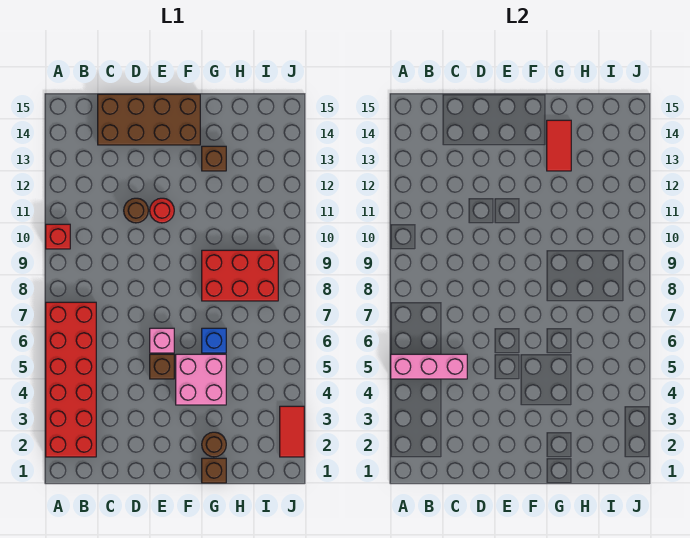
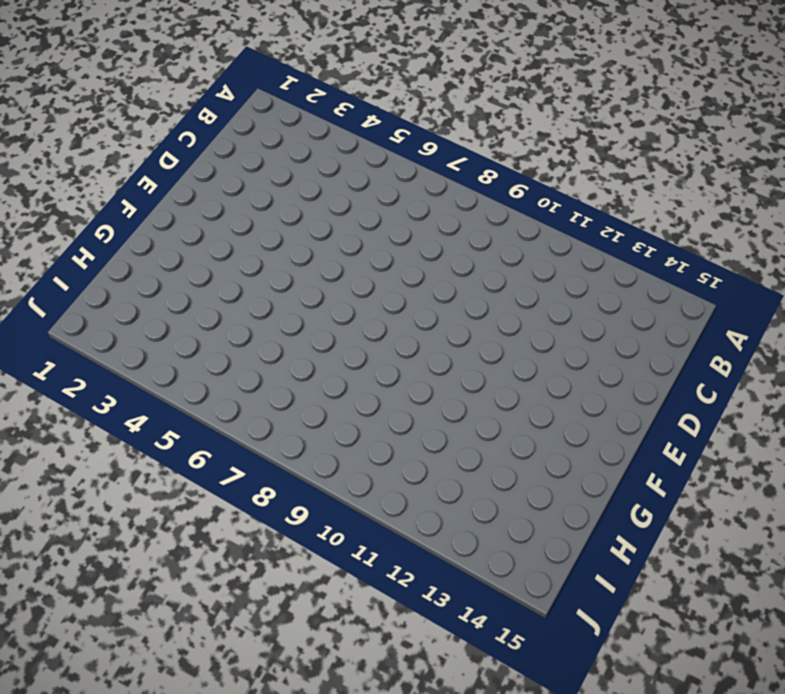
none -> red 2x6 brick [46,302,96,457]
none -> red 1x1 brick [46,224,70,249]
none -> brown 2x4 brick [98,94,200,145]

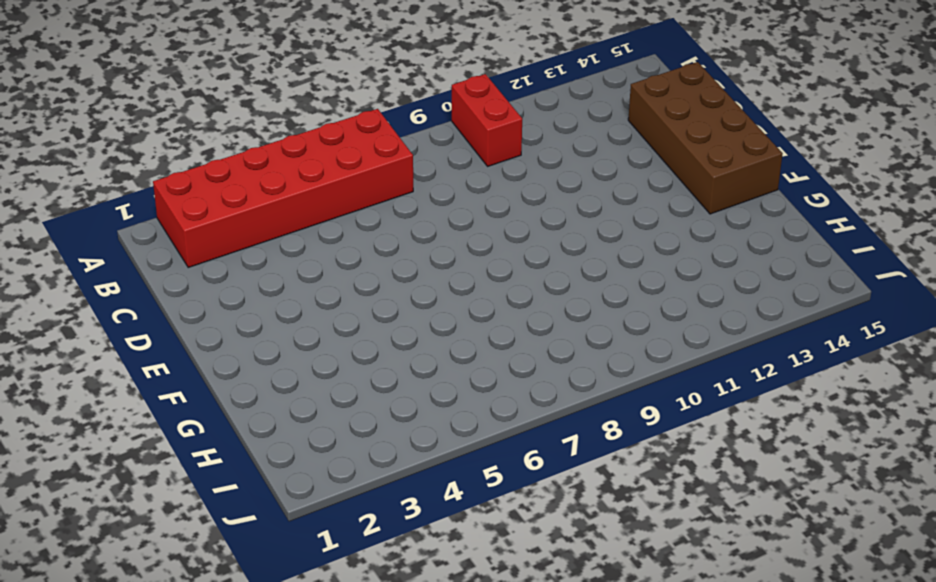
red 1x2 brick [452,74,522,166] -> red 1x1 brick [46,224,70,249]
none -> brown 1x1 round brick [124,198,148,223]
none -> brown 1x1 brick [150,354,174,379]
none -> pink 1x1 brick [150,328,174,353]

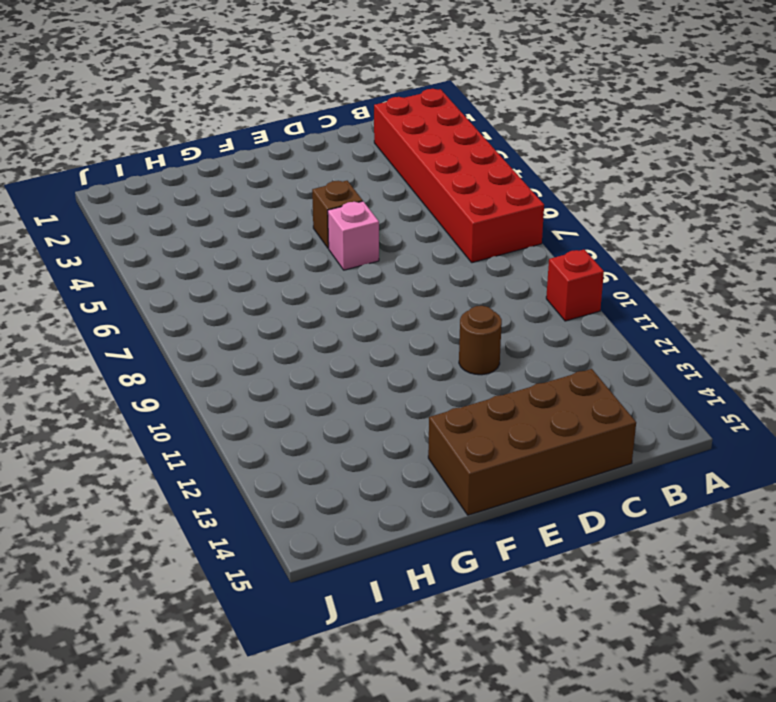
none -> red 1x1 round brick [150,198,174,223]
none -> pink 2x2 brick [176,354,226,405]
none -> brown 1x1 brick [202,458,226,483]

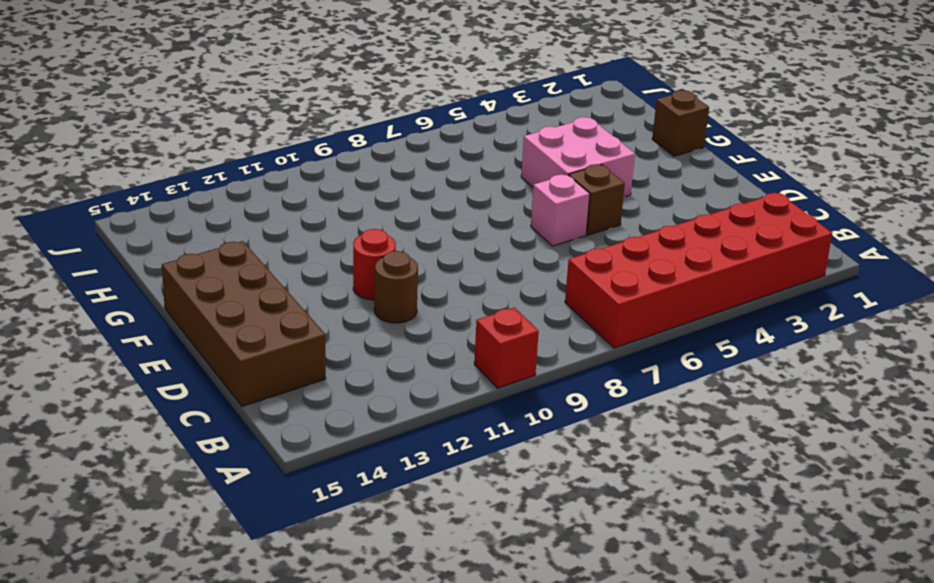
none -> brown 1x1 round brick [202,432,226,457]
none -> blue 1x1 brick [202,328,226,353]
none -> red 2x3 brick [202,250,278,301]

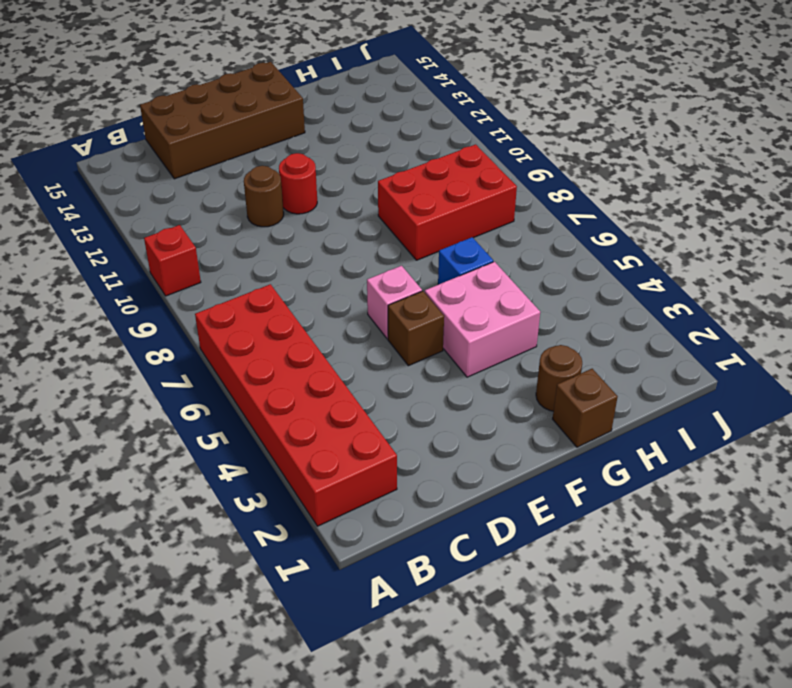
none -> brown 1x1 brick [202,146,226,171]
none -> red 1x2 tile [280,406,304,457]
none -> pink 1x3 brick [391,354,467,379]

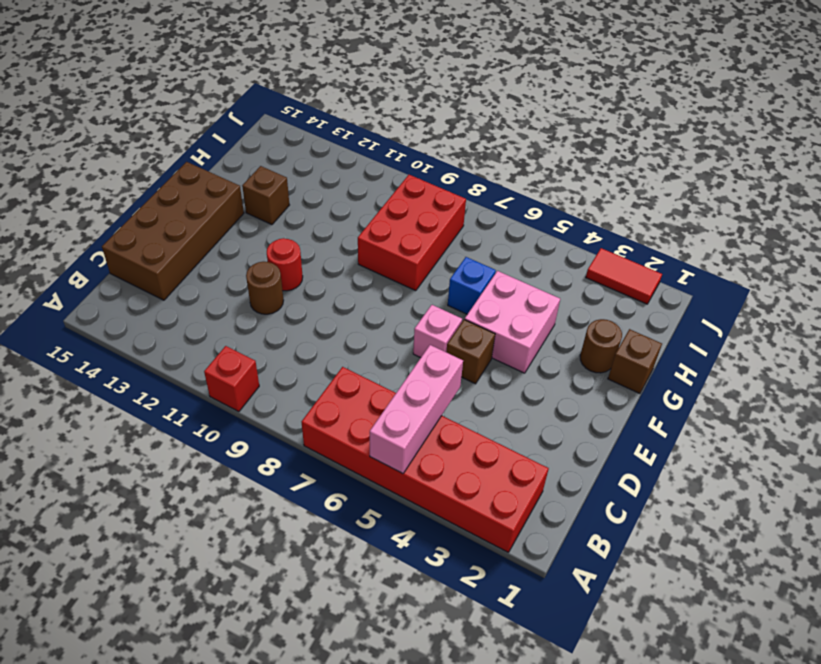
none -> red 1x2 tile [547,120,571,171]

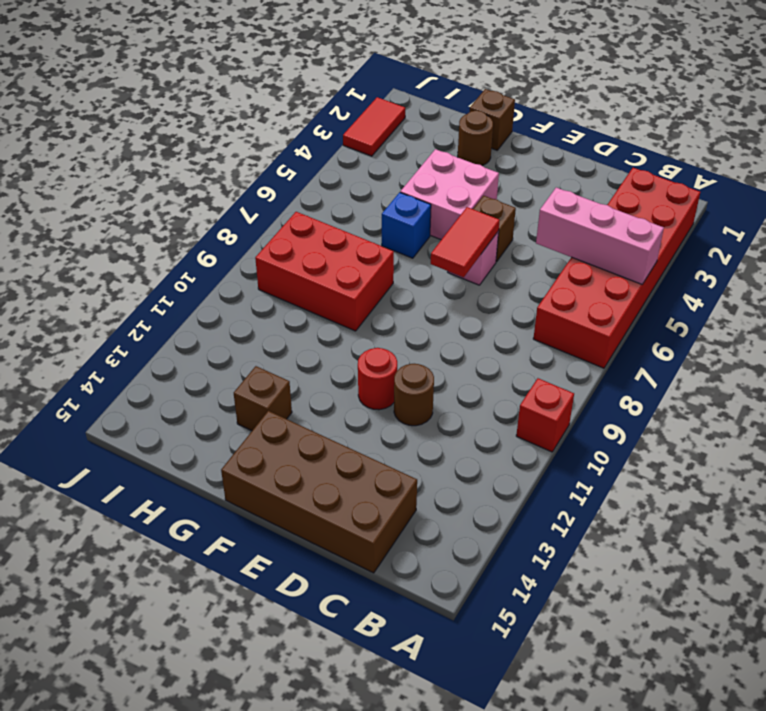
red 1x2 tile [431,207,500,277] -> red 1x2 tile moved to [547,120,571,171]

